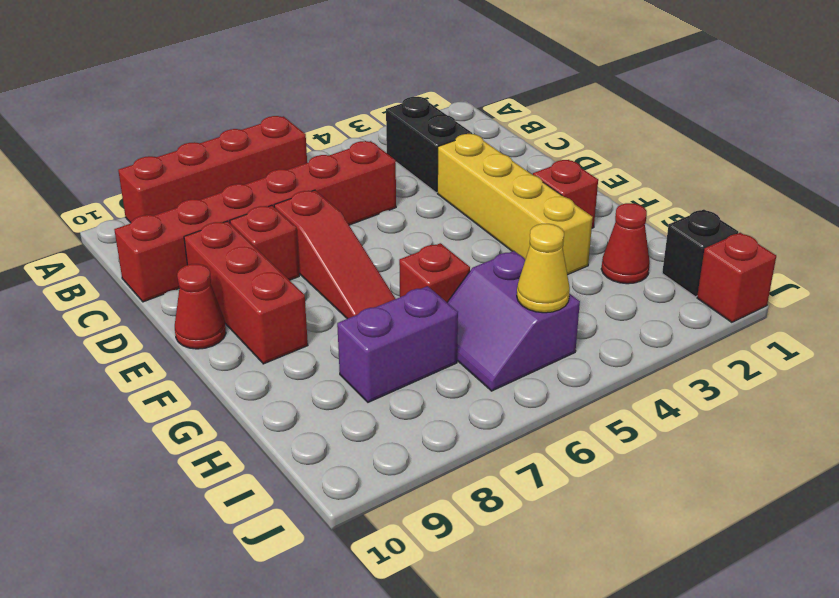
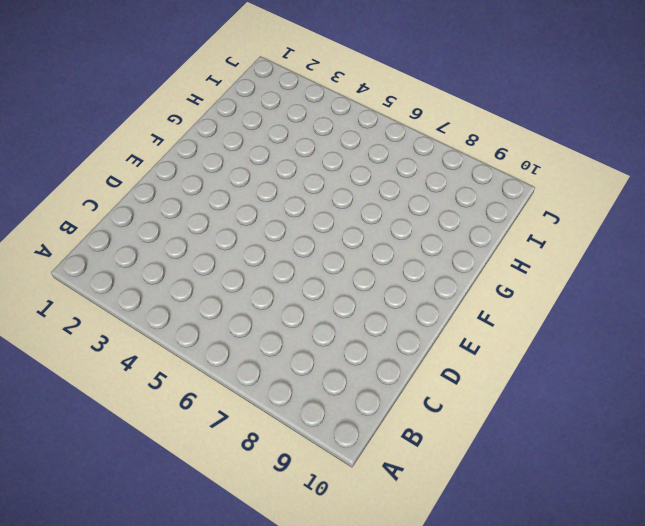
none -> red 1x4 brick [118,116,307,223]
none -> black 1x2 brick [386,97,472,193]
none -> red 1x6 brick [114,141,396,302]

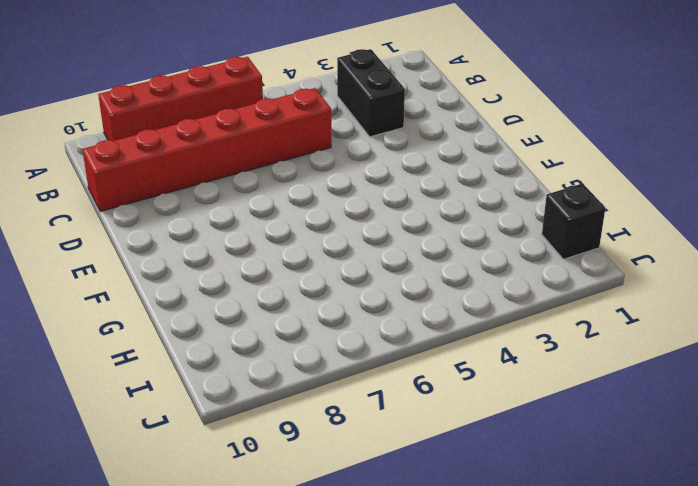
none -> yellow 1x4 brick [437,134,593,275]
none -> red 1x3 slope [274,190,395,319]
none -> red 1x1 brick [230,205,299,280]

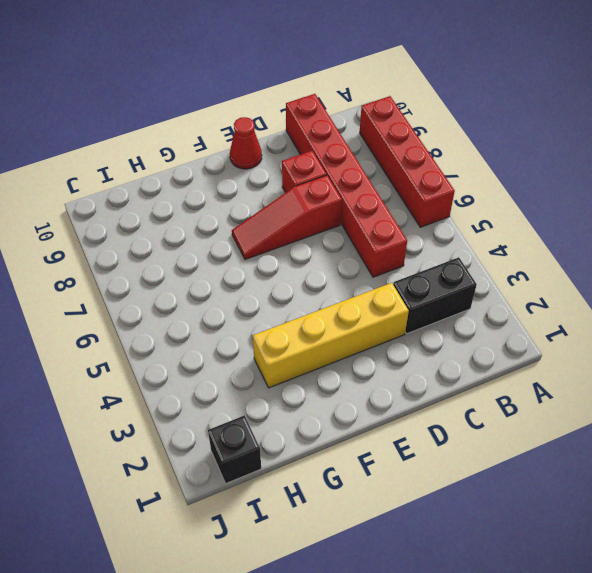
none -> red 1x3 brick [184,221,308,364]
none -> red 1x1 brick [533,160,598,228]
none -> red 1x1 brick [399,243,470,302]

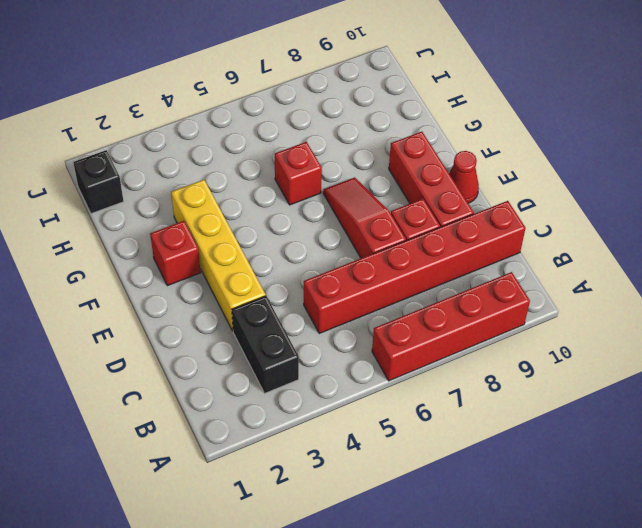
none -> red 1x1 cone [601,203,650,284]
none -> purple 2x2 slope [447,251,580,391]
none -> purple 1x2 brick [337,286,458,402]

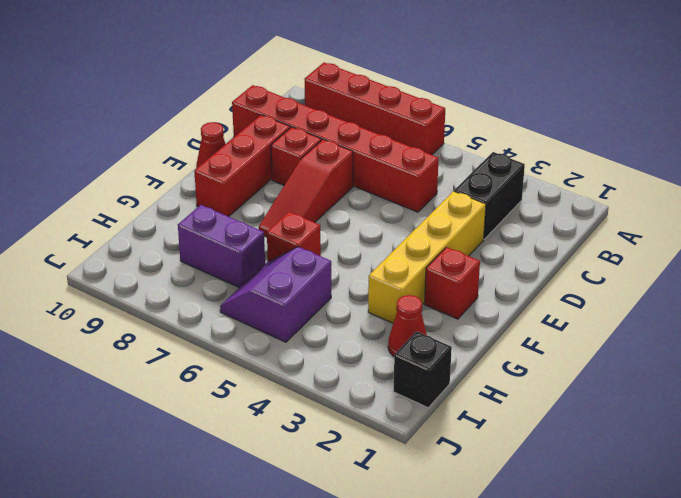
none -> red 1x1 brick [697,233,776,322]
none -> yellow 1x1 cone [517,224,570,313]

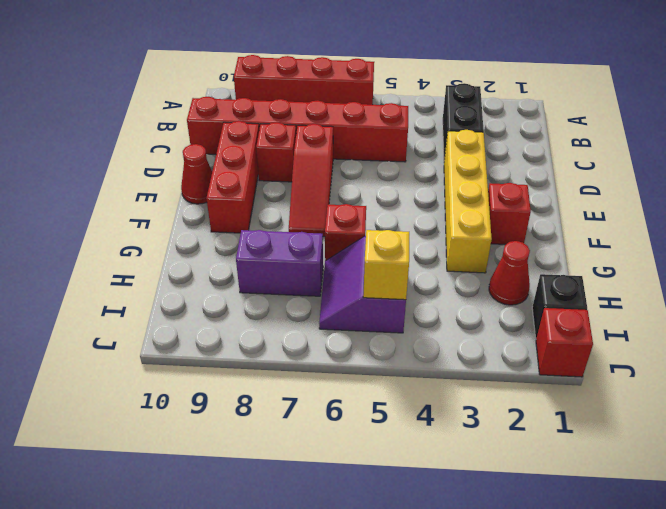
yellow 1x1 brick [363,230,409,300] -> yellow 1x1 cone [517,224,570,313]

